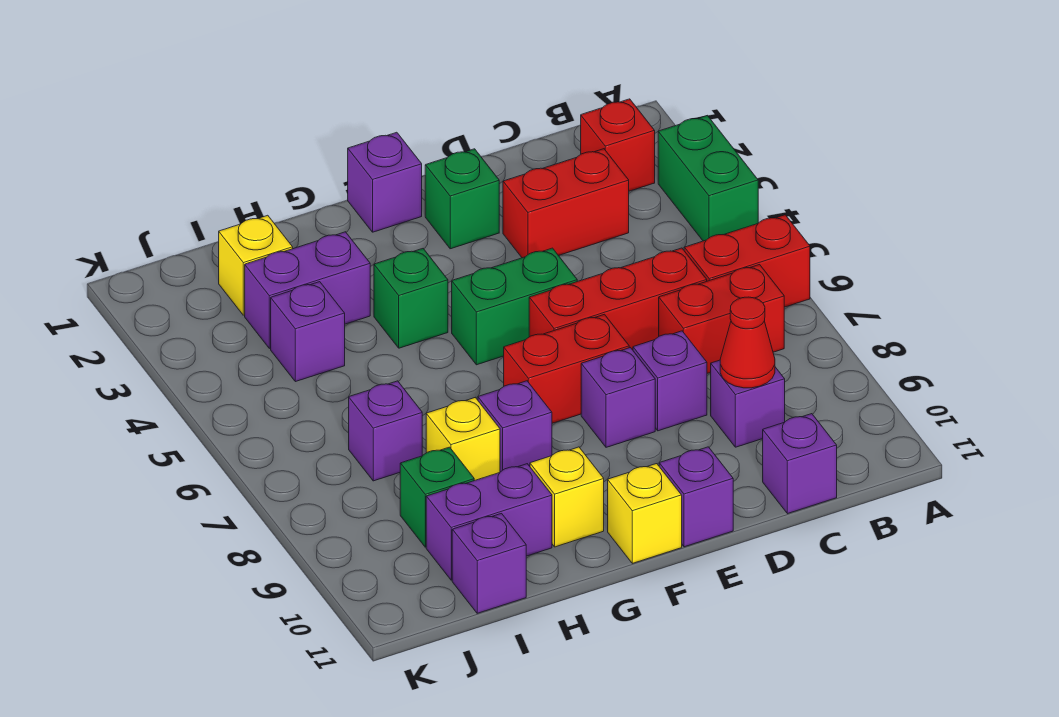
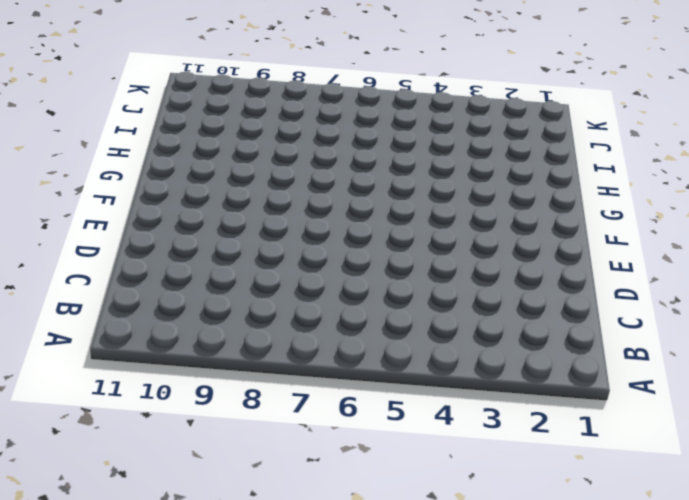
none -> green 1x2 brick [658,115,758,241]
none -> red 1x2 brick [684,215,810,307]
none -> red 1x1 brick [581,99,655,191]

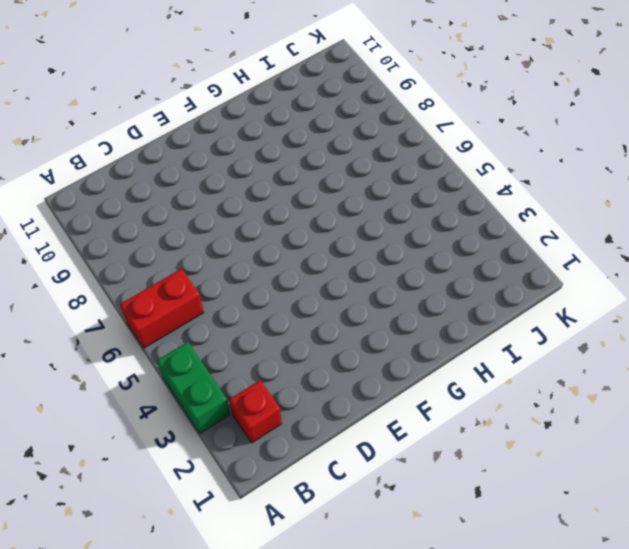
none -> red 1x2 brick [659,265,784,373]
none -> red 1x2 brick [503,149,629,258]
none -> red 1x3 brick [529,248,707,350]

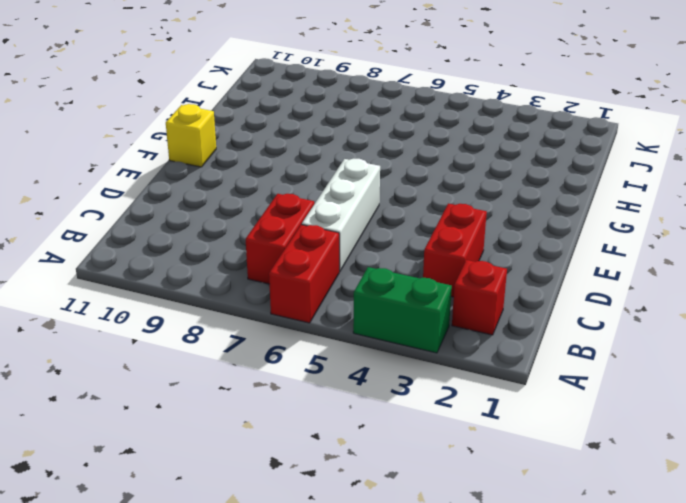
white 1x3 brick [302,159,380,272] -> red 1x3 brick [529,248,707,350]
none -> purple 1x1 brick [711,360,785,447]
none -> purple 1x1 brick [763,414,837,514]
none -> purple 1x1 brick [633,331,707,431]

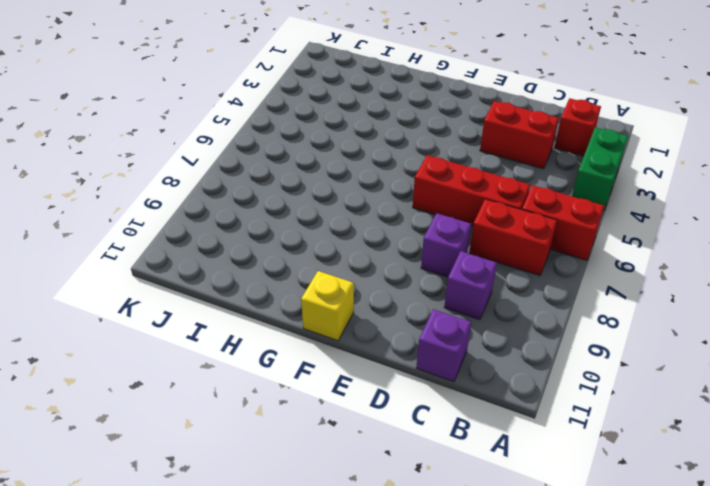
none -> green 1x1 brick [425,149,499,249]
none -> green 1x2 brick [452,248,577,365]
none -> red 1x2 brick [504,314,629,423]

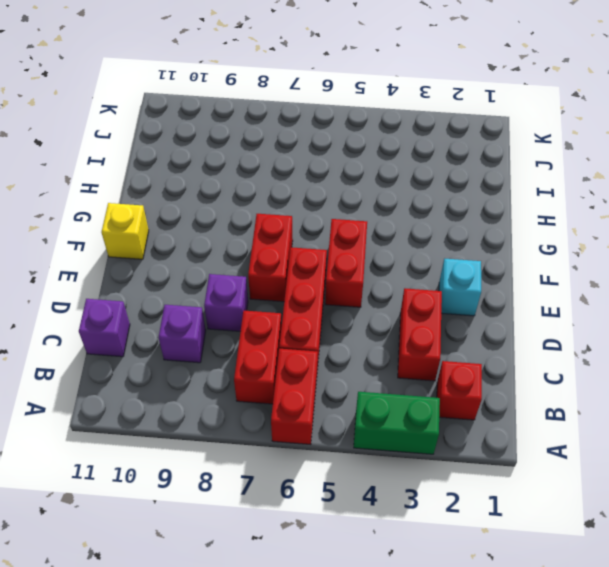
cyan 1x1 brick [439,259,481,316] -> green 1x1 brick [425,149,499,249]
red 1x2 brick [325,219,367,307] -> green 1x2 brick [452,248,577,365]
none -> purple 1x1 brick [581,348,655,447]
none -> purple 1x1 brick [659,447,733,547]
none -> purple 1x1 brick [348,132,422,232]

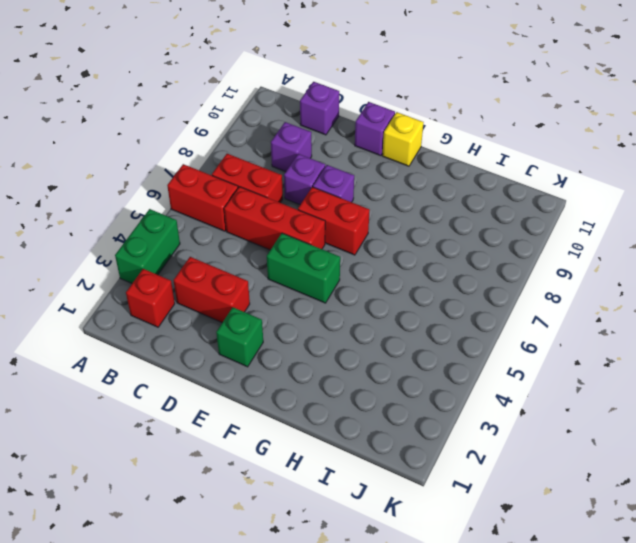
none -> purple 1x1 brick [348,132,422,232]
none -> green 1x1 brick [374,249,448,348]
none -> purple 1x1 brick [478,381,552,472]

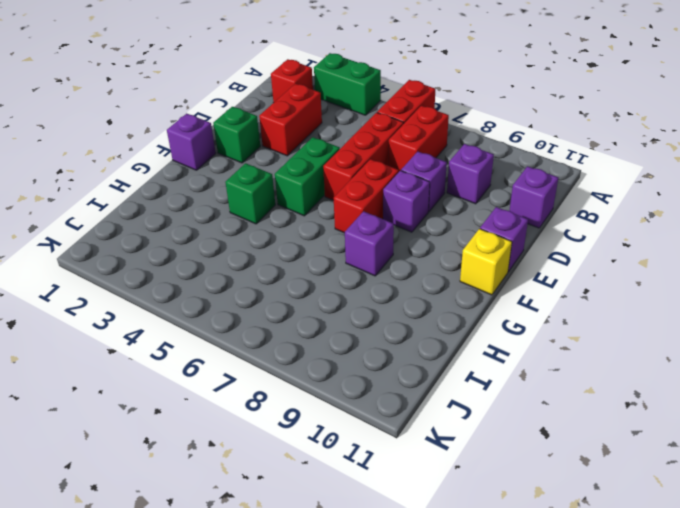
none -> yellow 1x1 brick [530,447,604,547]
none -> purple 1x2 brick [245,232,370,348]
none -> yellow 1x1 brick [426,398,500,481]

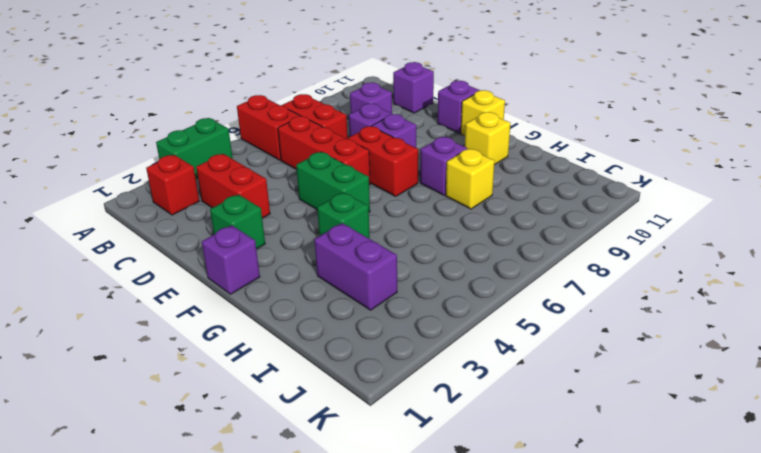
none -> purple 1x2 brick [426,464,552,580]
none -> yellow 1x1 brick [219,215,293,315]
none -> purple 1x1 brick [271,282,345,382]

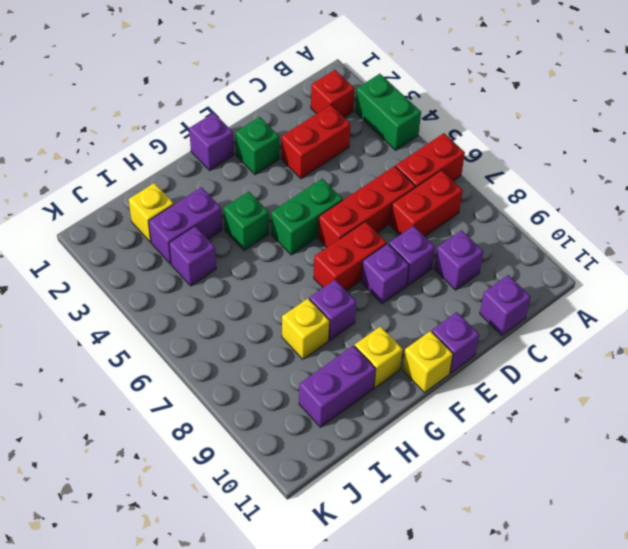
none -> purple 1x1 brick [349,381,422,481]
none -> green 1x1 brick [400,447,474,547]
none -> purple 1x1 brick [452,514,526,613]

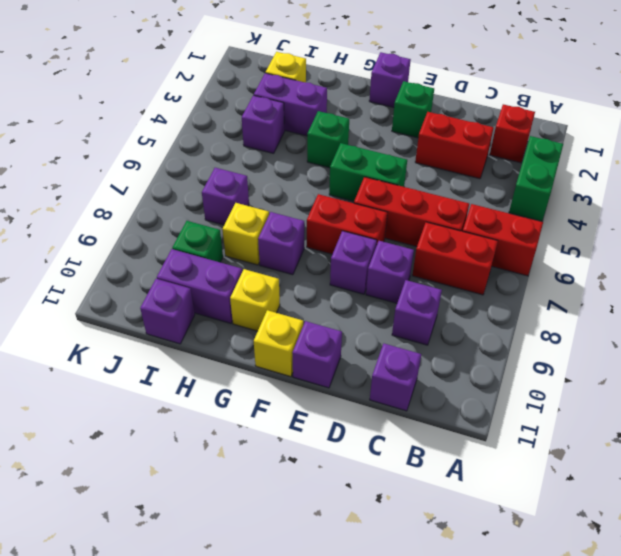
none -> red 1x1 cone [720,297,775,388]

